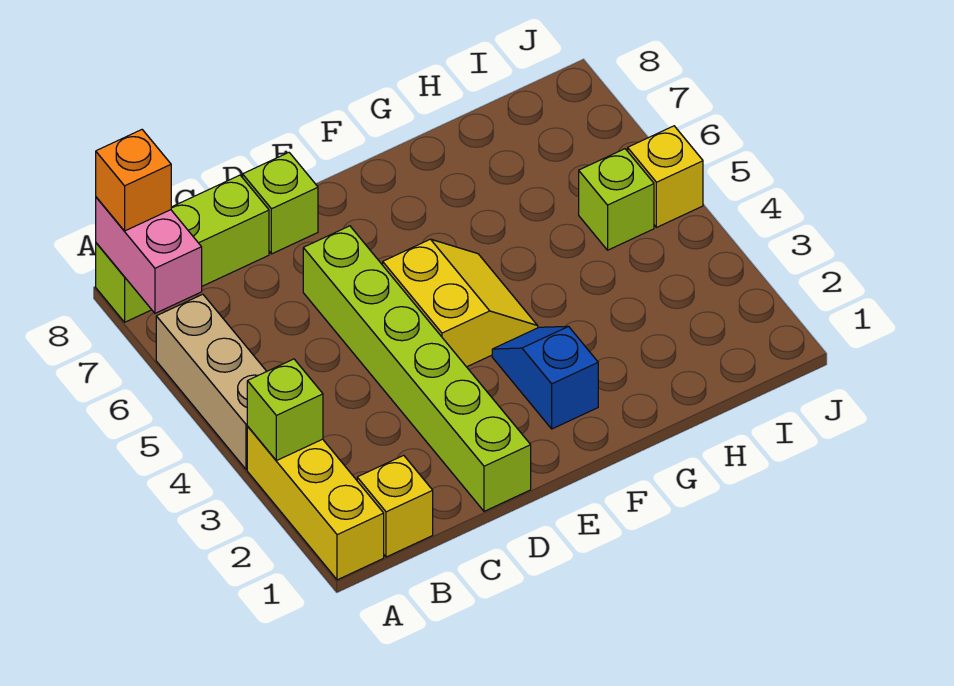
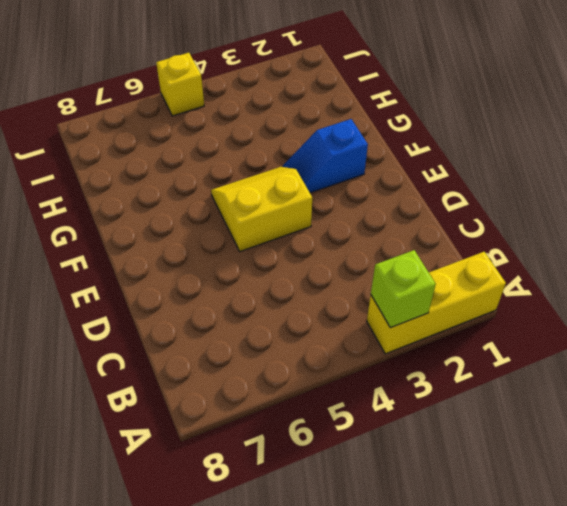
none -> tan 1x3 brick [156,294,267,469]
none -> lime 1x3 brick [96,175,269,322]
none -> yellow 1x1 brick [357,455,433,557]

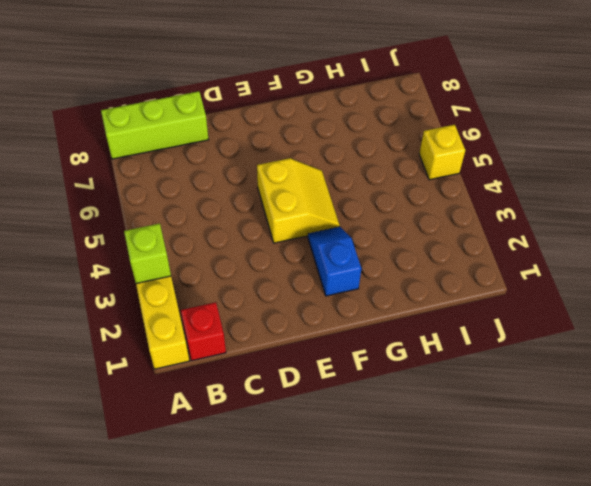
red 1x1 brick [181,302,226,361] -> yellow 1x1 brick [357,455,433,557]
none -> tan 1x3 brick [156,294,267,469]
none -> lime 1x6 brick [303,226,531,511]
none -> lime 1x1 brick [243,153,318,254]

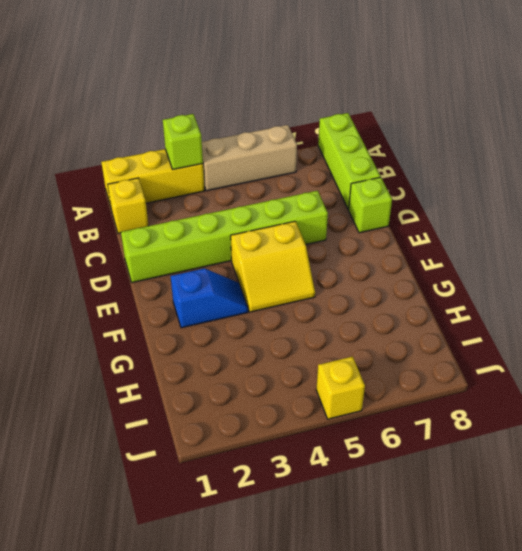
none -> lime 1x1 brick [579,149,654,250]
none -> pink 1x2 brick [96,197,202,313]
none -> orange 1x1 brick [96,130,171,231]

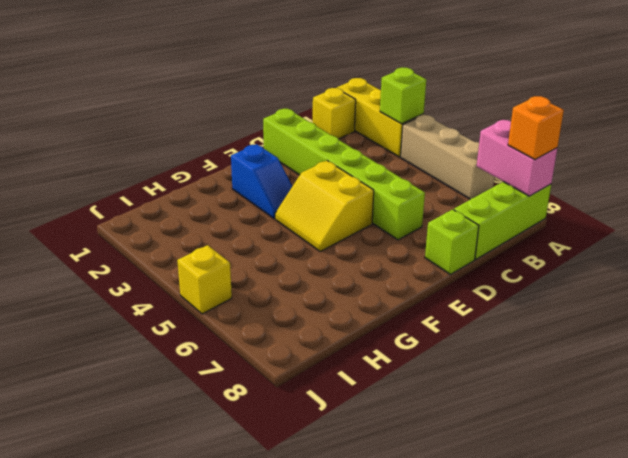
none -> lime 1x1 brick [579,149,654,250]

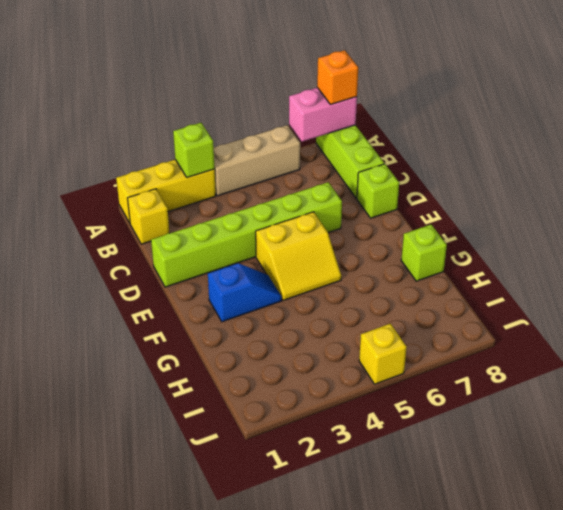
lime 1x1 brick [401,225,447,281] -> lime 1x1 brick moved to [579,149,654,250]

